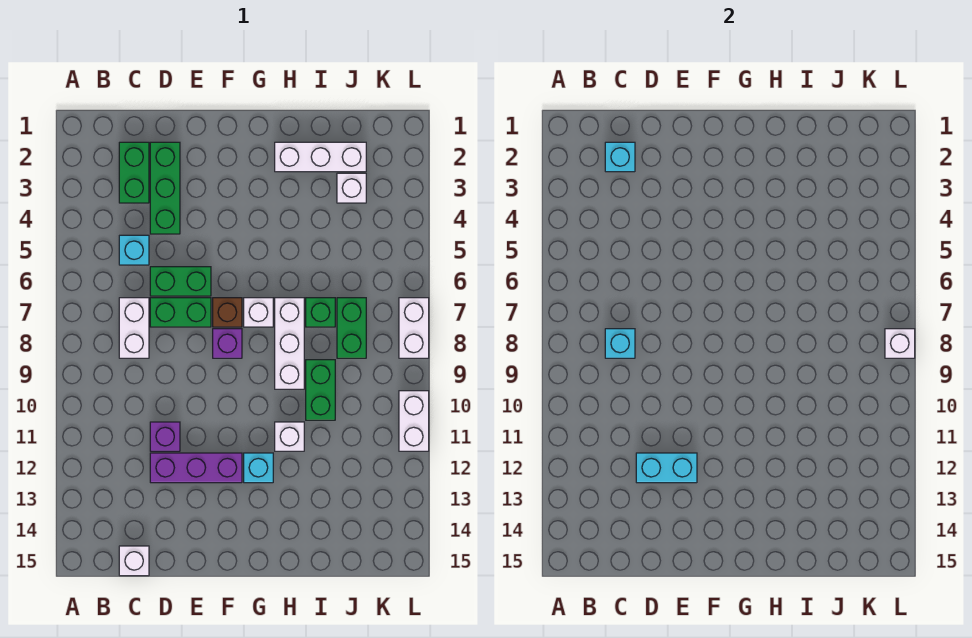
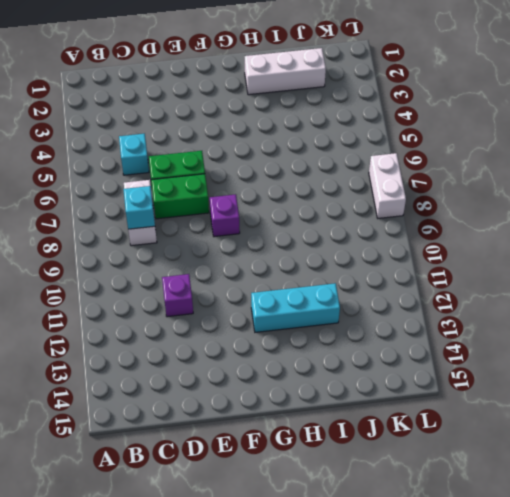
cyan 1x3 brick [251,283,340,332] -> cyan 1x1 brick [244,453,273,483]
none -> green 1x2 brick [119,142,149,203]
none -> white 1x1 brick [119,546,149,576]
none -> green 1x3 brick [150,142,180,234]

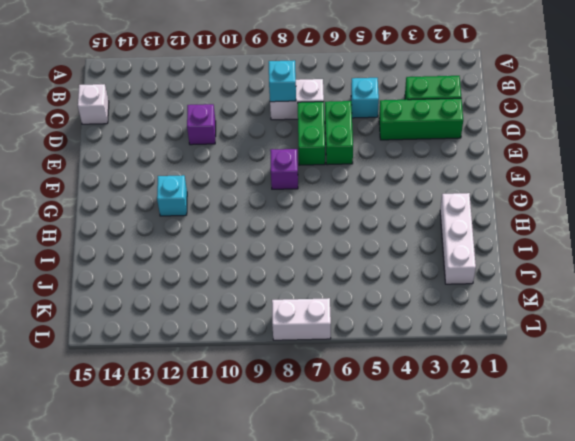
none -> purple 1x3 brick [150,453,242,483]
none -> brown 1x1 brick [213,298,242,327]
none -> white 1x1 brick [244,298,273,327]

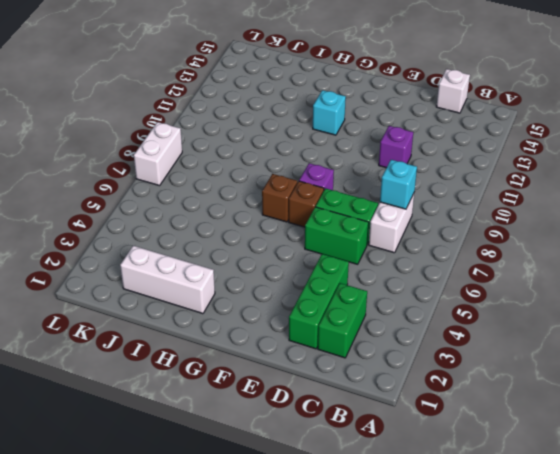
brown 1x1 brick [262,174,297,222] -> white 1x1 brick [244,298,273,327]
none -> cyan 1x1 brick [119,235,149,265]
none -> purple 1x3 brick [150,453,242,483]
none -> white 1x3 brick [275,298,304,389]

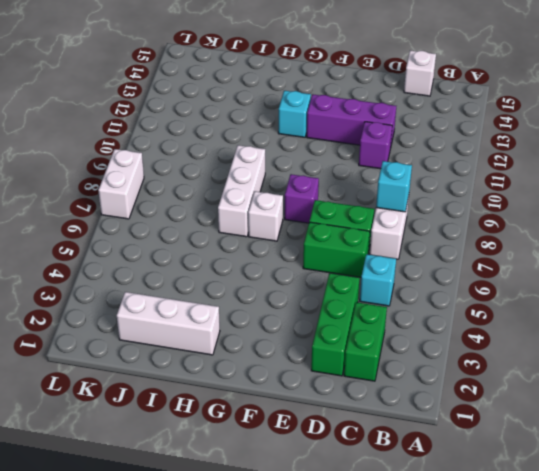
none -> brown 1x1 brick [213,298,242,327]
none -> white 1x1 brick [275,422,304,451]
none -> green 1x1 brick [306,298,335,327]

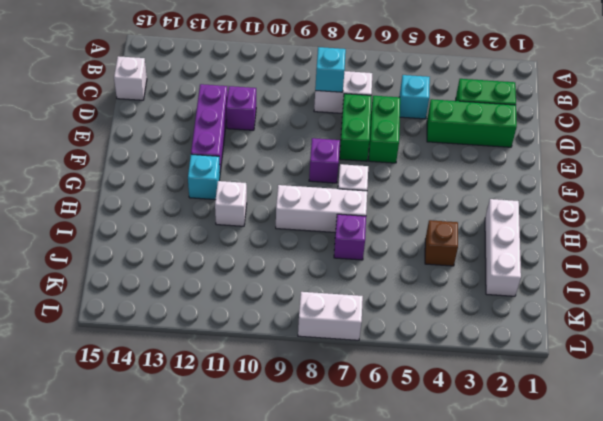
brown 1x1 brick [425,220,458,266] -> brown 1x1 brick moved to [213,298,242,327]
purple 1x1 brick [334,214,366,260] -> green 1x1 brick [306,298,335,327]
none -> green 1x2 brick [306,360,335,420]
none -> white 1x1 brick [337,173,366,203]
none -> green 1x2 brick [337,298,366,358]

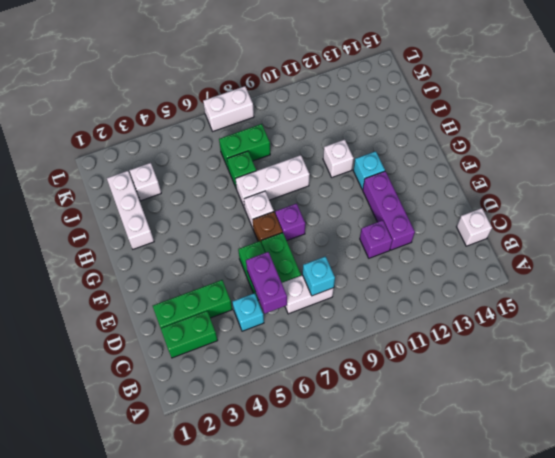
purple 1x2 brick [246,252,287,313] -> none
none -> green 1x2 brick [306,360,335,420]
none -> white 1x2 brick [399,391,429,451]
none -> cyan 1x1 brick [605,142,635,172]

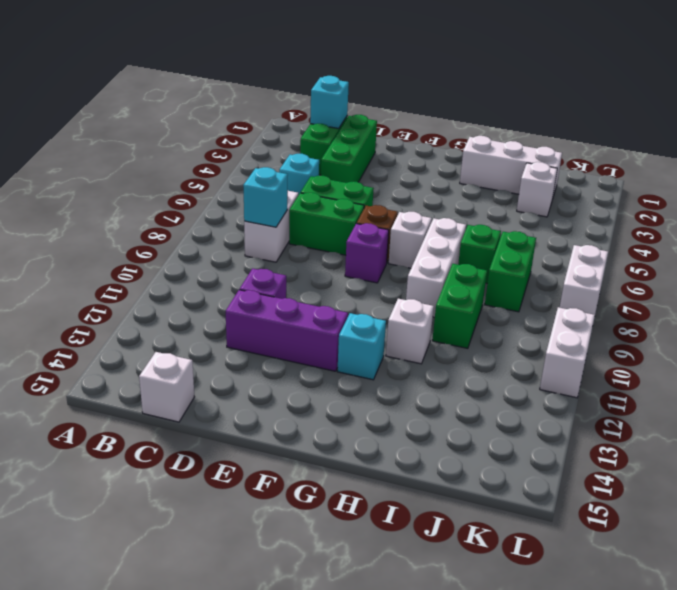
none -> cyan 1x2 brick [636,453,697,483]
none -> white 1x1 brick [885,329,915,358]

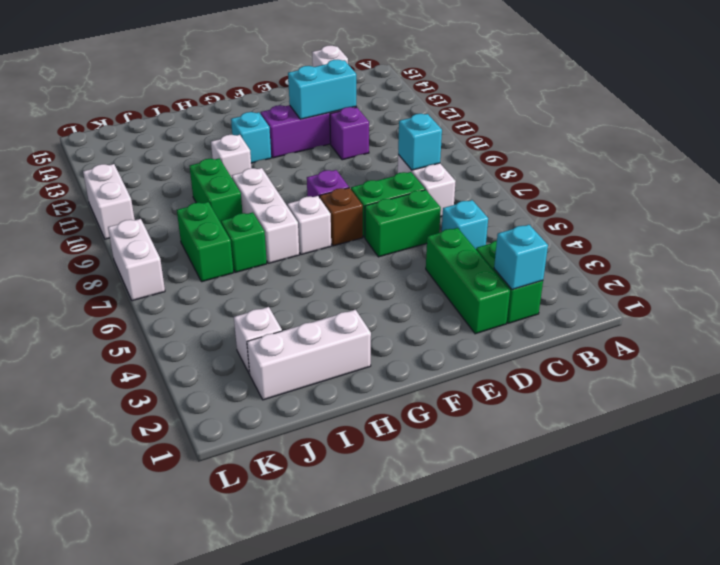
none -> white 1x1 brick [885,329,915,358]

